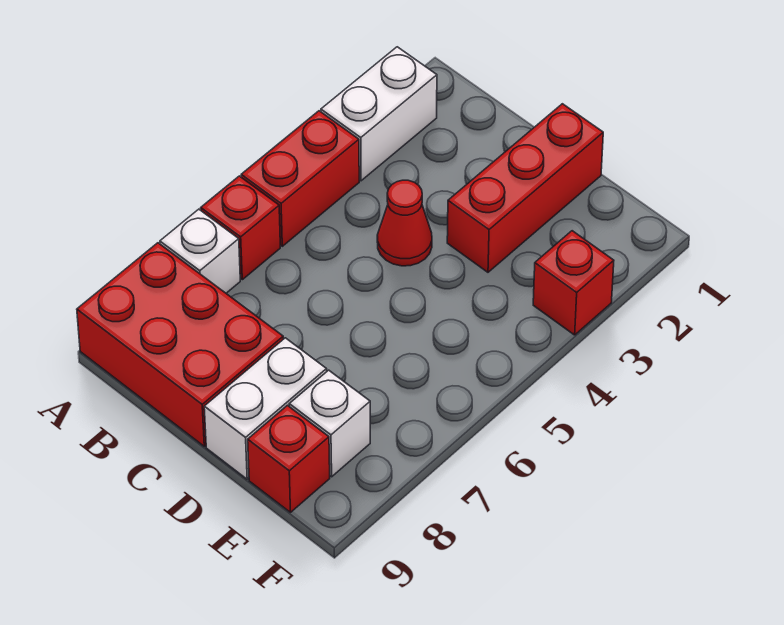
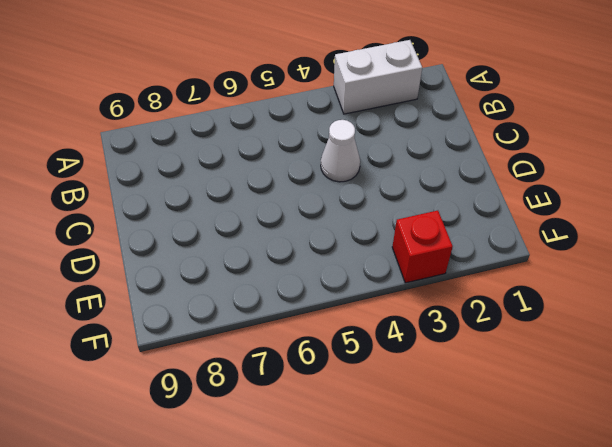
white 1x1 cone [321,120,360,182] -> red 1x1 cone [377,180,432,266]
none -> red 1x2 brick [241,111,359,246]
none -> red 1x1 brick [201,176,280,280]

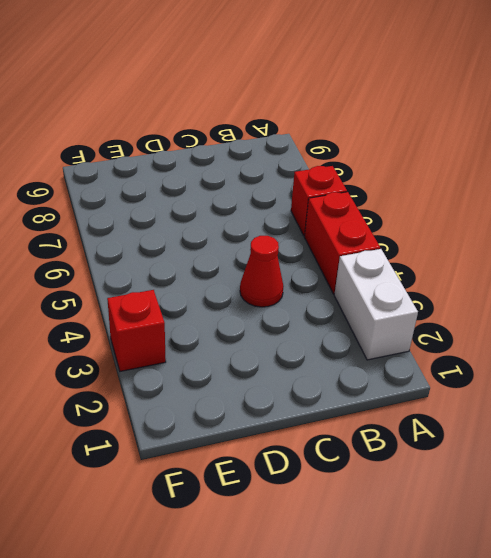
none -> white 1x1 brick [160,209,240,293]
none -> red 2x3 brick [77,243,283,446]

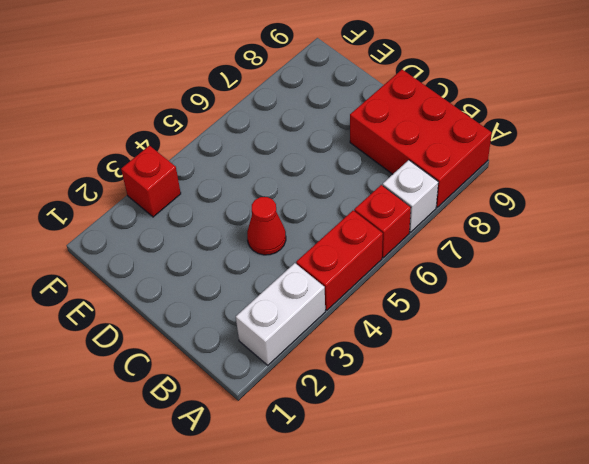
none -> red 1x3 brick [447,104,603,272]
none -> white 1x2 brick [204,338,327,479]

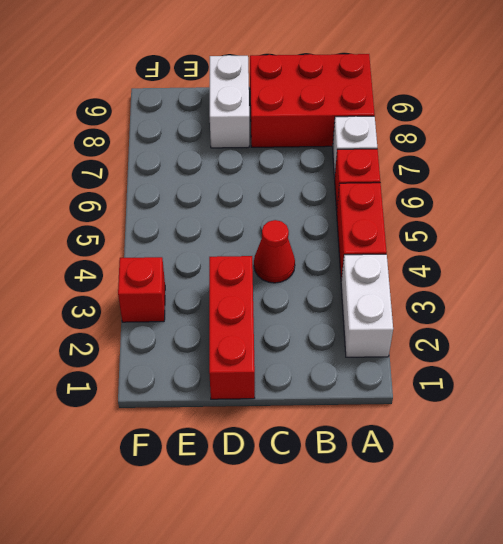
none -> white 1x1 brick [289,370,370,477]
none -> red 1x1 brick [248,405,330,512]

